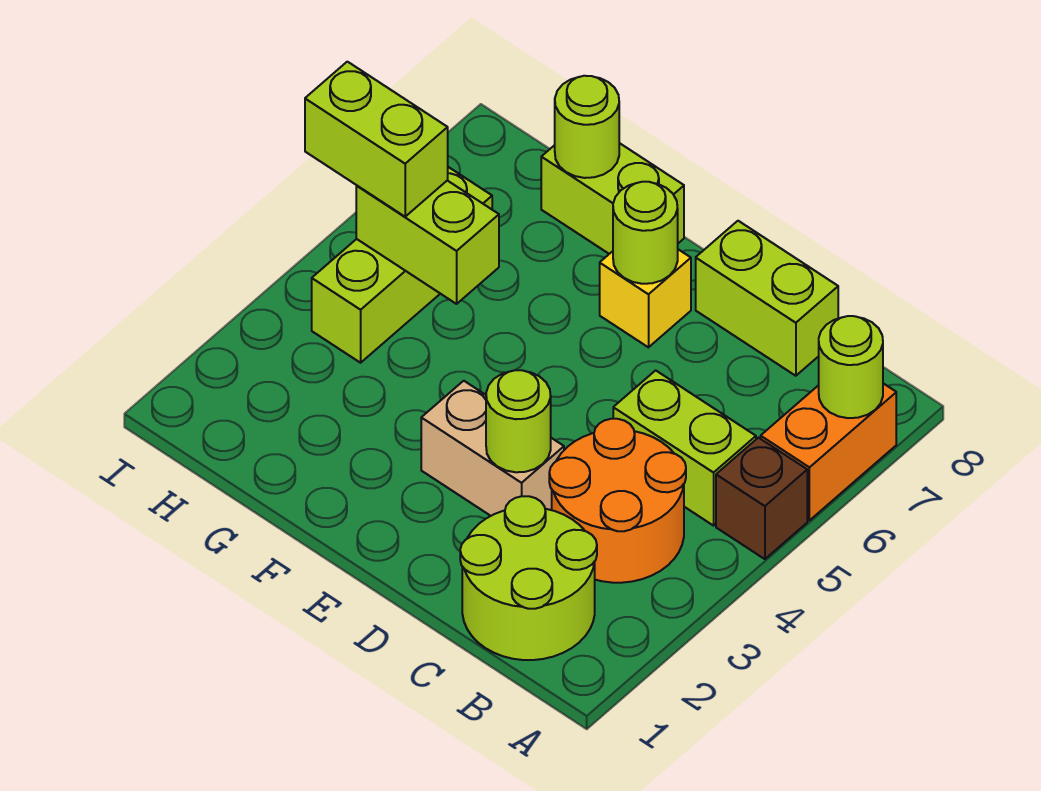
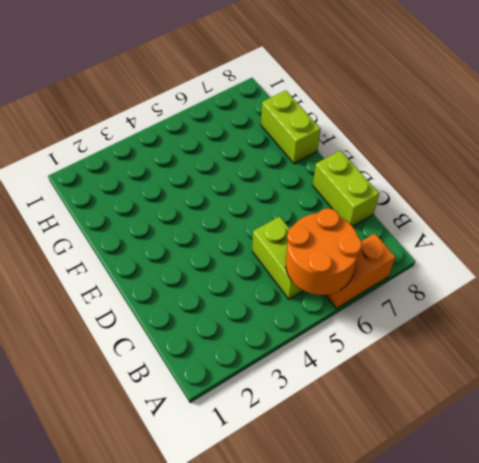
orange 2x2 round brick [286,208,362,295] -> orange 2x2 round brick moved to [549,419,686,583]
none -> brown 1x1 brick [716,438,807,559]
none -> lime 2x2 round brick [460,496,597,660]
none -> tan 1x2 brick [421,381,564,516]

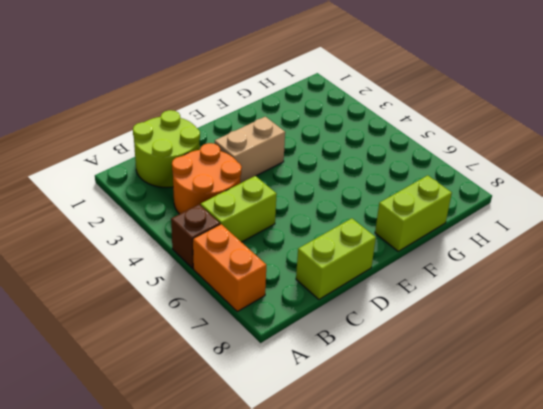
none -> yellow 1x1 brick [600,249,691,347]
none -> lime 1x3 brick [312,167,492,363]
none -> lime 1x1 round brick [819,316,883,418]

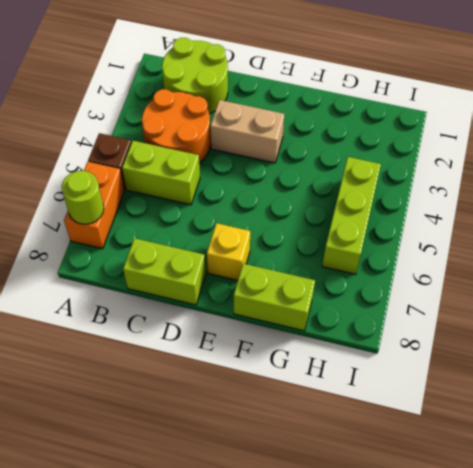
none -> lime 1x1 round brick [486,370,551,472]
none -> lime 1x1 round brick [613,182,678,284]
none -> lime 1x2 brick [356,180,499,304]

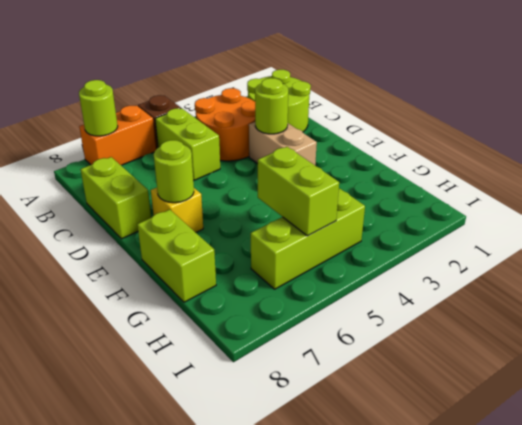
none -> lime 1x1 round brick [555,76,619,178]
none -> lime 1x2 brick [305,62,448,217]

